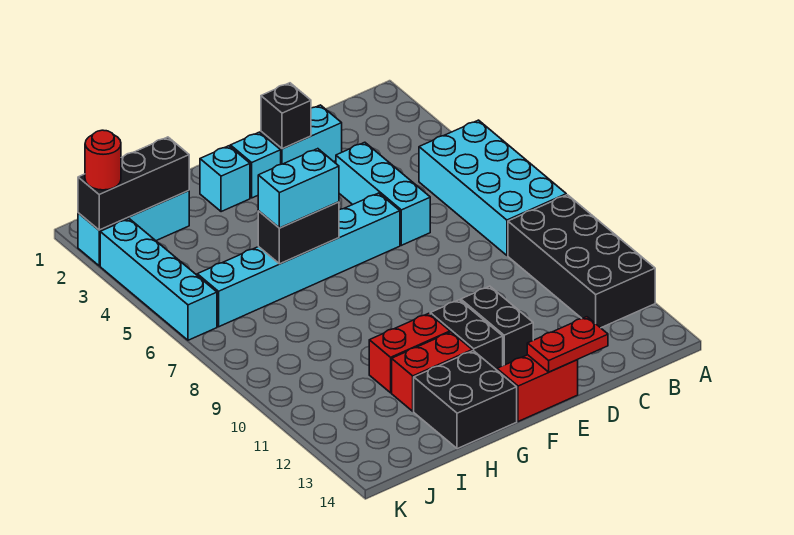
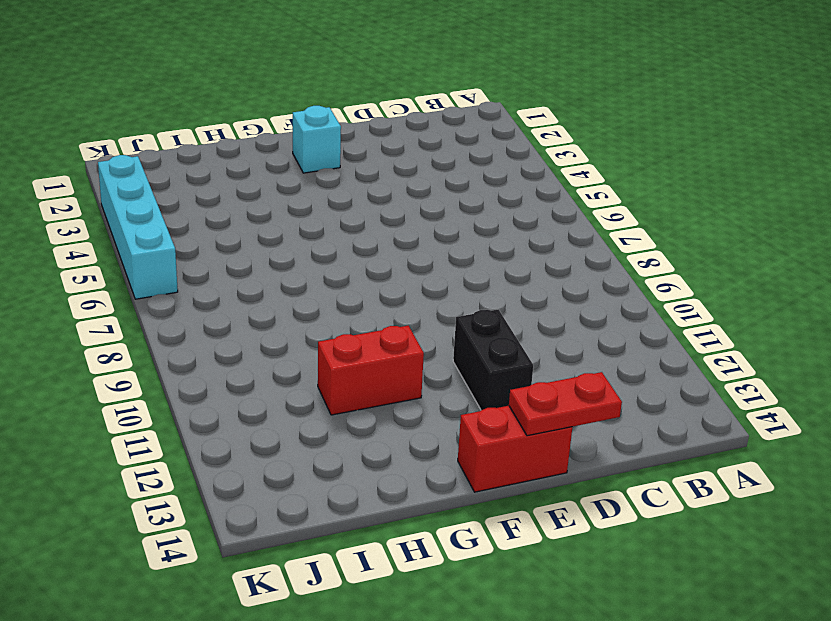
none -> cyan 2x4 brick [419,120,566,255]
none -> black 2x4 brick [508,195,655,328]
none -> cyan 1x2 brick [261,105,342,164]

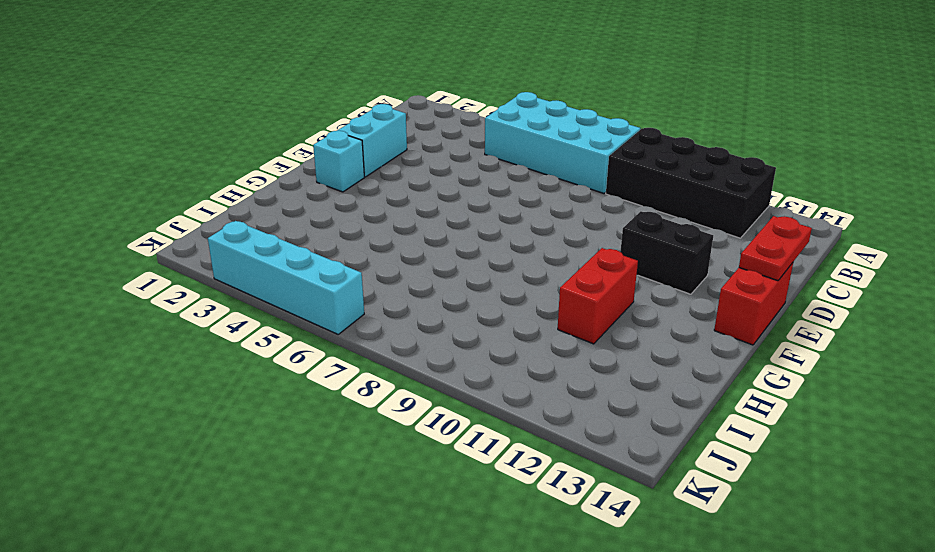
none -> cyan 1x3 brick [336,142,430,245]
none -> cyan 1x6 brick [197,193,400,327]
none -> black 1x2 brick [430,300,503,370]

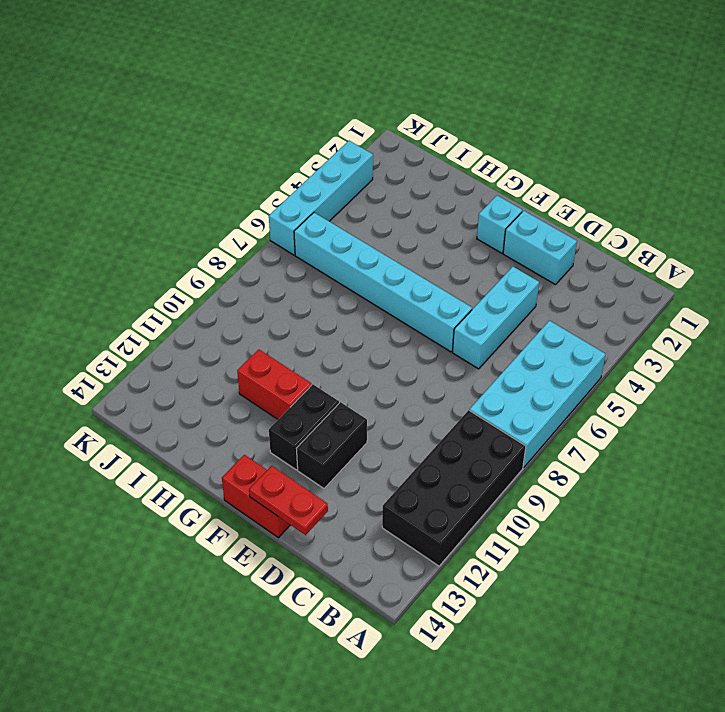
none -> cyan 1x1 brick [200,146,250,212]
none -> red 1x2 brick [392,332,472,411]
none -> black 2x2 brick [414,351,517,449]

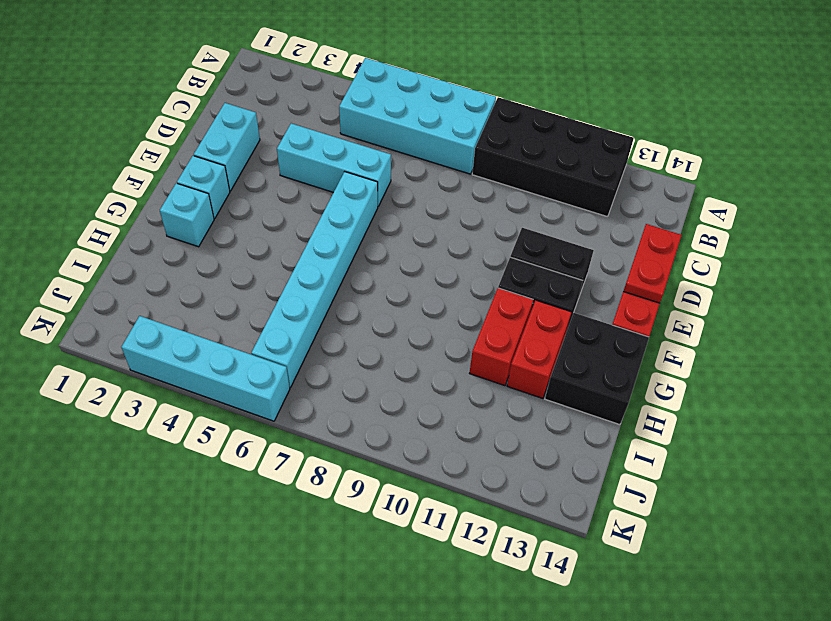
none -> cyan 1x3 brick [78,191,189,266]
none -> black 1x1 brick [261,83,311,149]
none -> black 1x2 brick [258,202,339,264]

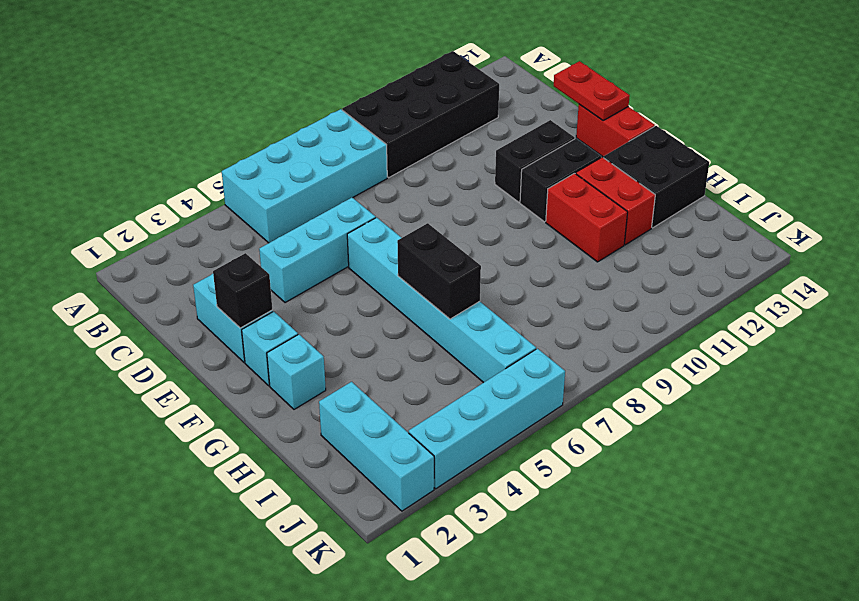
none -> black 1x3 brick [78,137,189,230]
none -> cyan 1x2 brick [258,149,339,228]
none -> red 1x1 round brick [85,130,121,190]

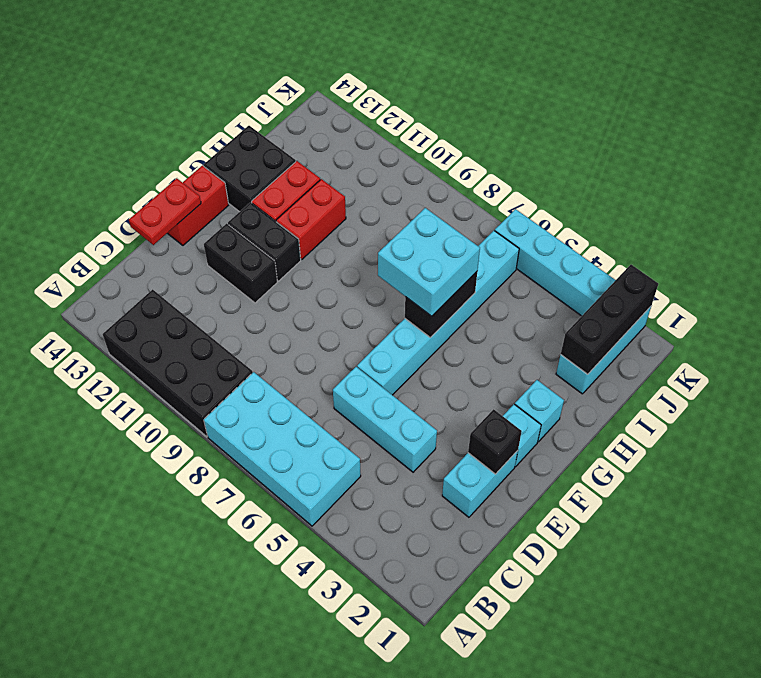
cyan 2x2 brick [378,208,480,316] -> cyan 1x2 brick [258,149,339,228]
none -> red 1x1 round brick [85,130,121,190]

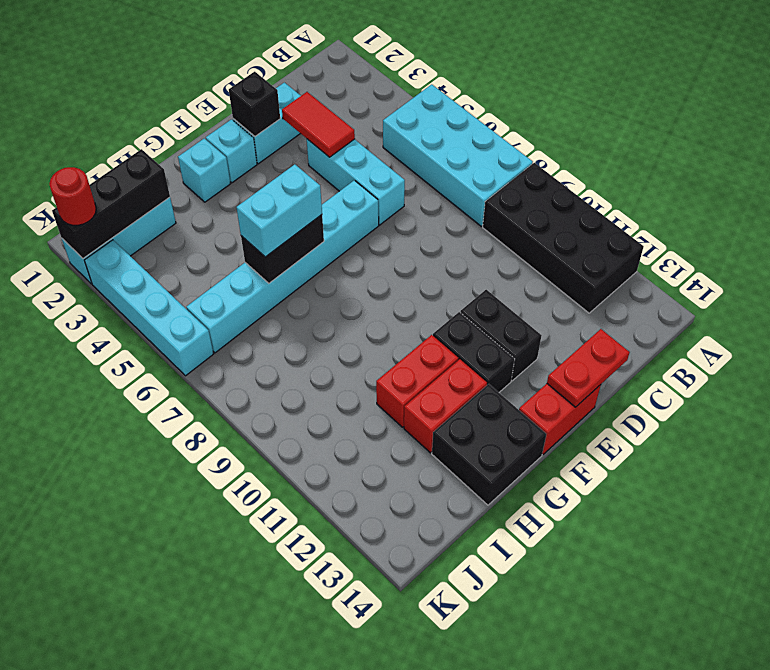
red 1x2 tile [282,92,355,157] -> none

